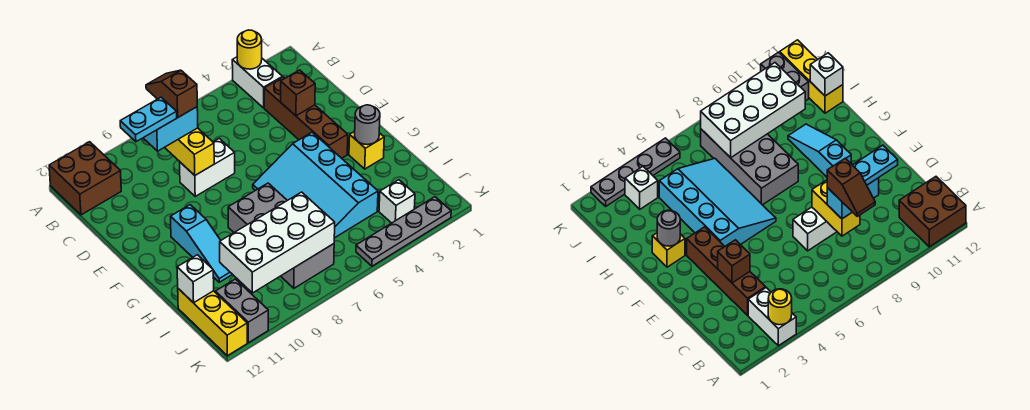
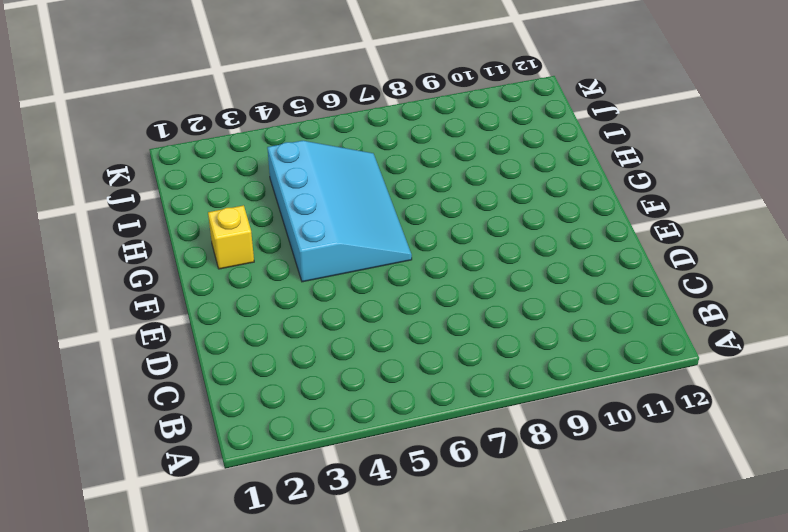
none -> white 1x2 brick [232,57,282,108]
none -> brown 2x2 brick [49,142,121,215]
none -> brown 1x4 brick [264,77,348,158]

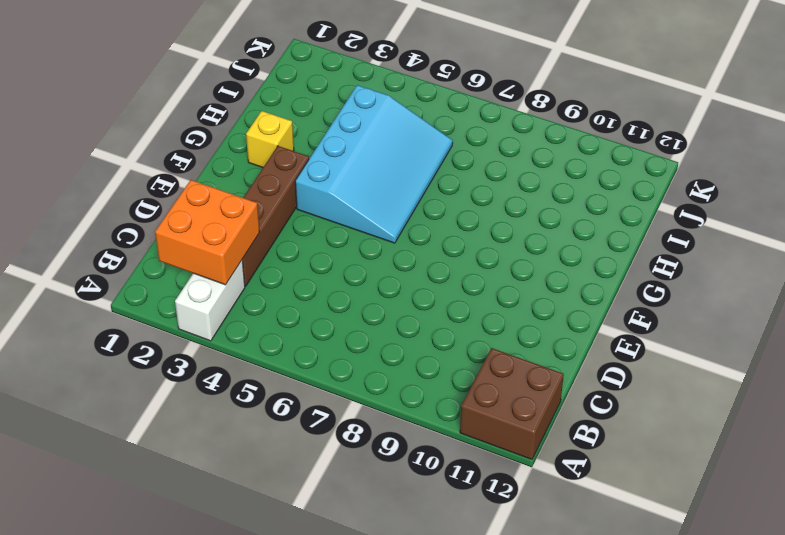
orange 2x2 brick [155,180,260,285] -> none
none -> white 1x2 brick [180,138,235,196]
none -> cyan 1x3 slope [171,205,233,282]
none -> grey 2x4 brick [228,183,334,288]

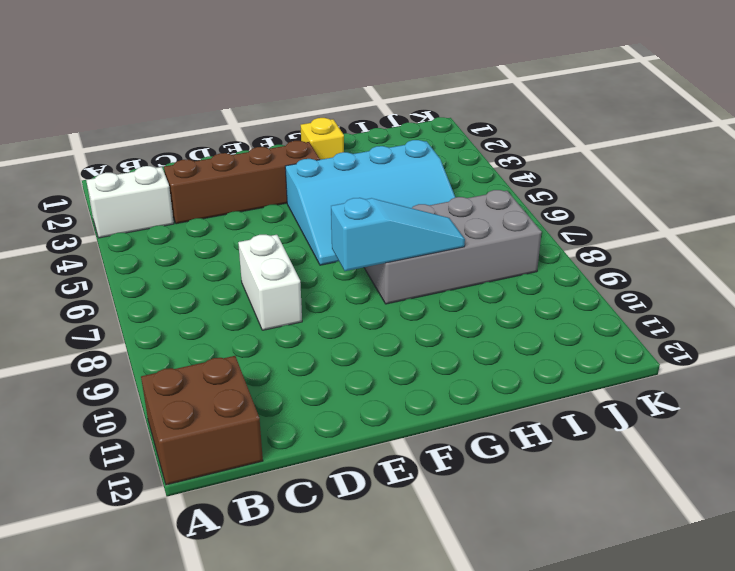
cyan 1x3 slope [331,198,465,271] -> cyan 1x3 slope moved to [171,205,233,282]
none -> yellow 1x3 brick [178,289,247,356]
none -> white 1x1 brick [379,180,415,223]
none -> grey 1x2 brick [215,279,268,343]

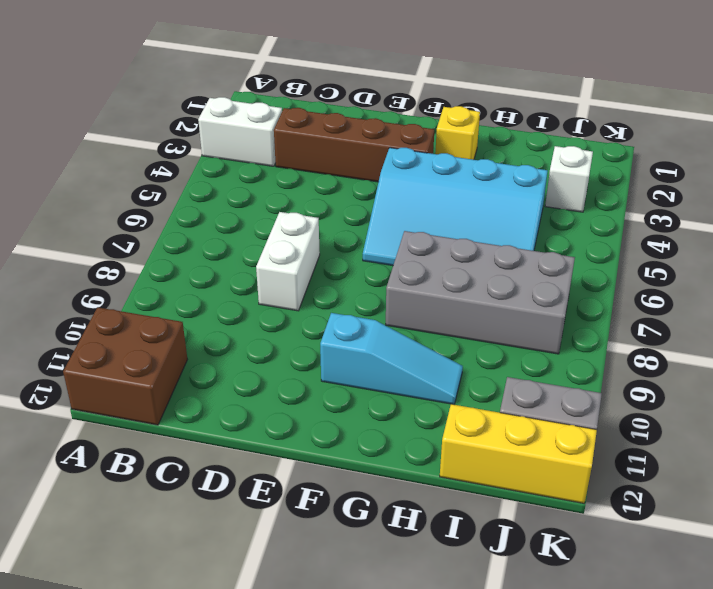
none -> grey 1x4 plate [356,197,451,266]
none -> yellow 1x1 round brick [237,30,262,69]
none -> yellow 1x2 brick [165,128,214,175]

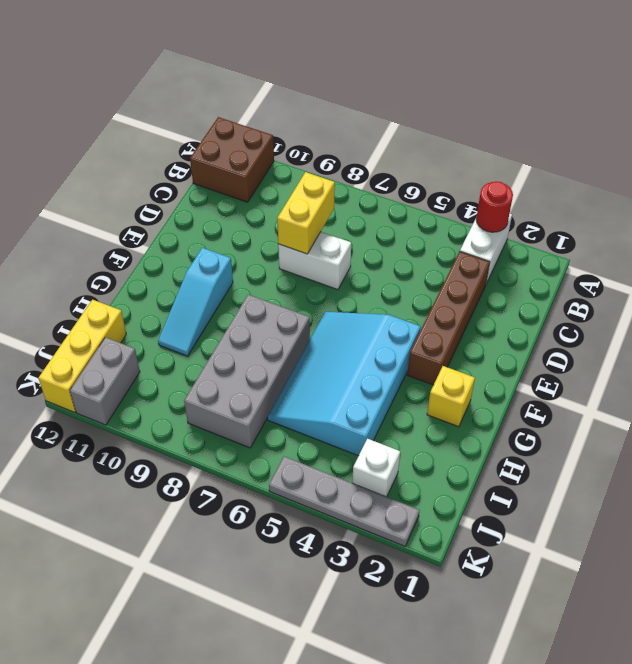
red 1x1 round brick [476,181,513,232] -> yellow 1x1 round brick [237,30,262,69]
none -> brown 1x1 brick [281,70,315,116]
none -> grey 1x1 round brick [355,105,380,145]
none -> white 2x4 brick [220,192,335,293]

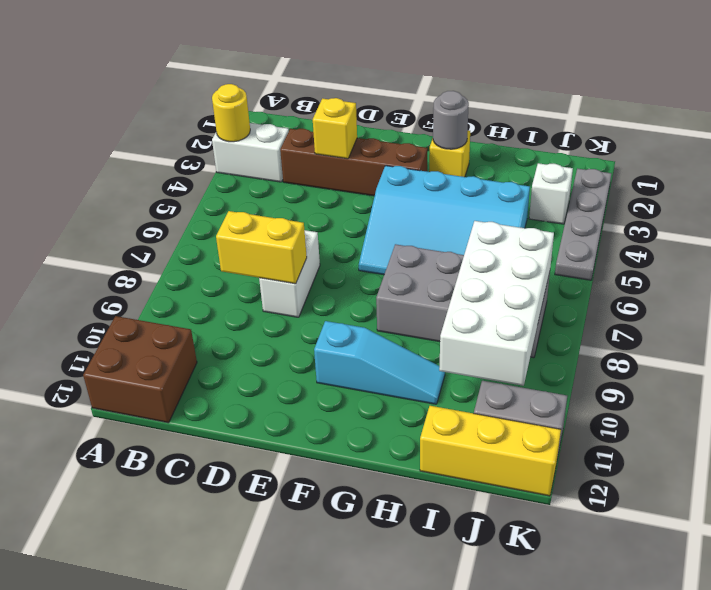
yellow 1x1 brick [313,98,357,159] -> brown 1x1 brick [281,70,315,116]
none -> white 1x1 brick [177,255,214,303]
none -> cyan 1x2 brick [144,107,198,151]
none -> brown 1x2 slope [146,70,197,117]

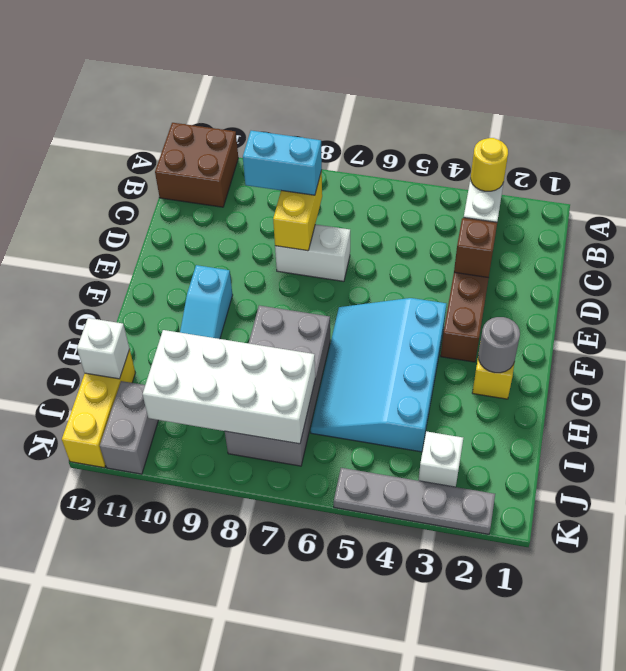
none -> brown 1x2 slope [146,70,197,117]
none -> cyan 1x2 plate [120,97,177,142]

